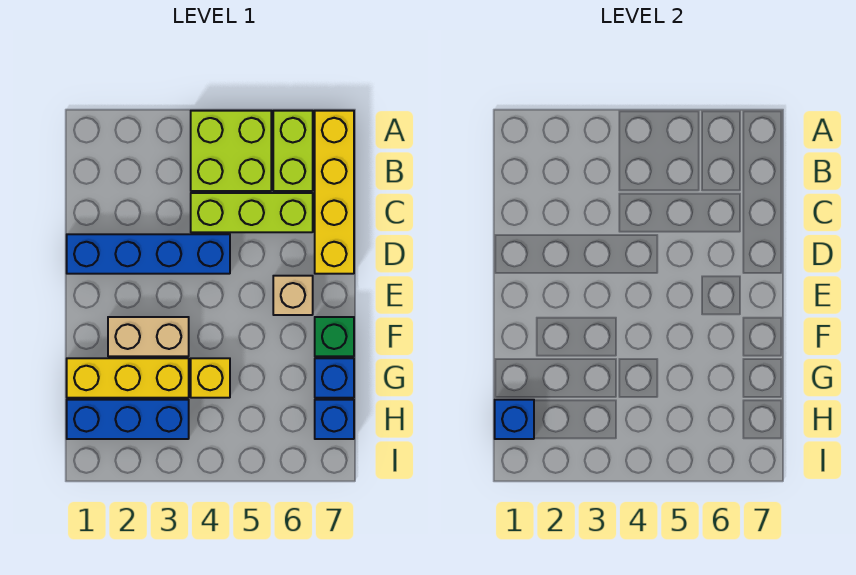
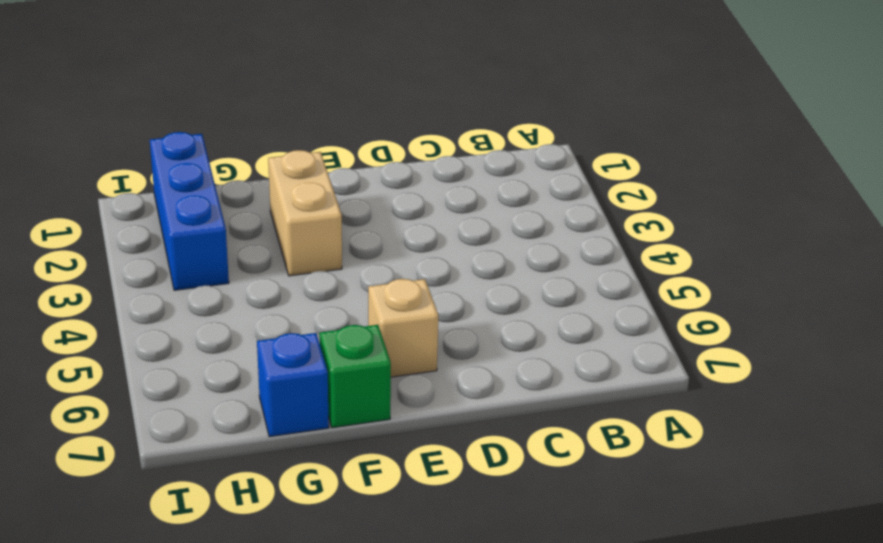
none -> lime 2x2 brick [191,111,271,191]
none -> lime 1x2 brick [273,111,313,191]
none -> yellow 1x4 brick [315,111,354,274]

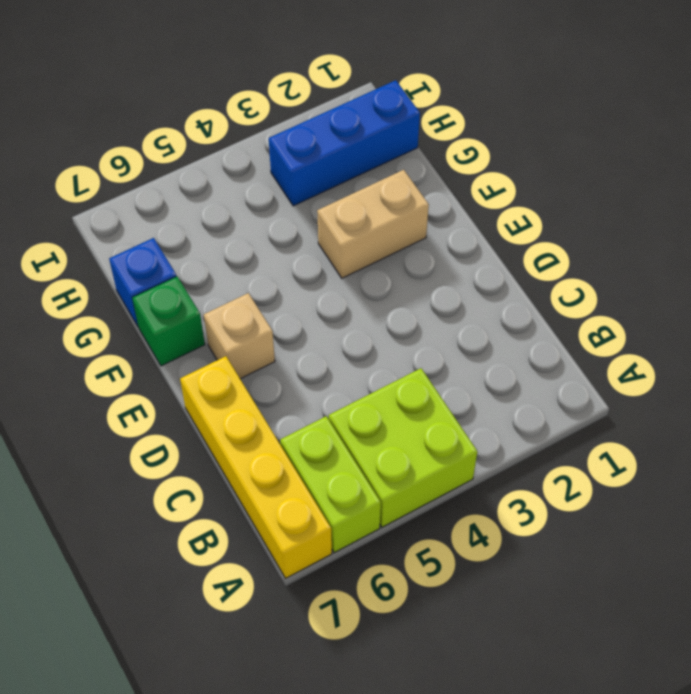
none -> lime 1x3 brick [191,193,313,232]
none -> blue 1x4 brick [67,234,230,274]
none -> yellow 1x3 brick [67,358,189,398]

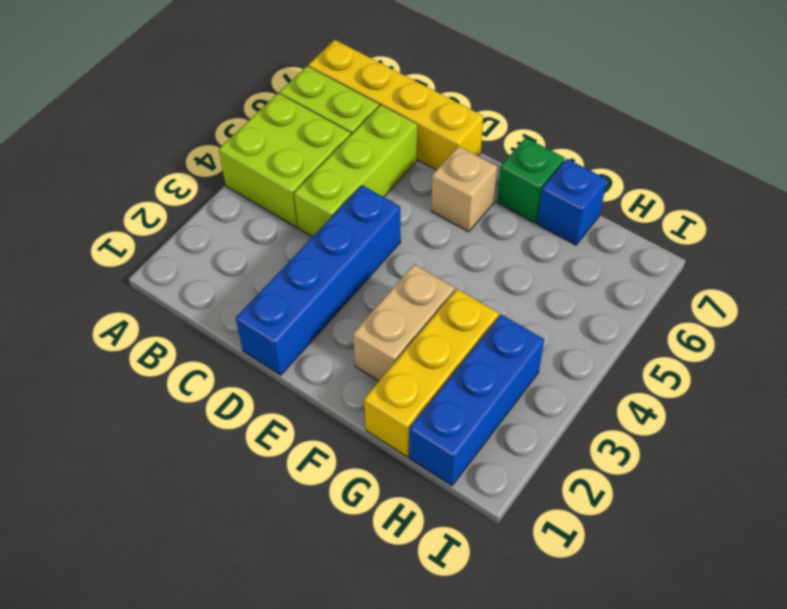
none -> yellow 1x1 brick [191,358,230,398]
none -> blue 1x1 brick [315,400,354,439]
none -> blue 1x1 brick [495,400,534,439]

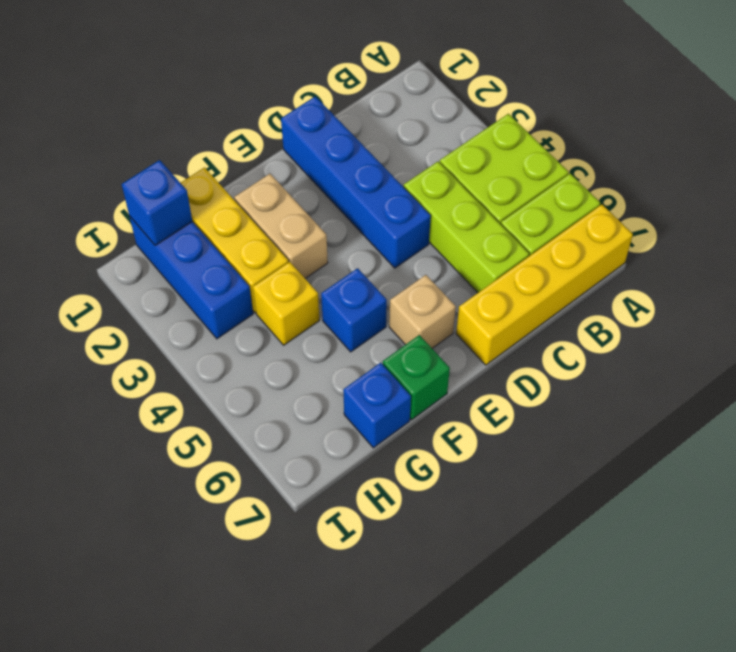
blue 1x1 brick [321,268,387,352] -> blue 1x1 brick moved to [315,400,354,439]

